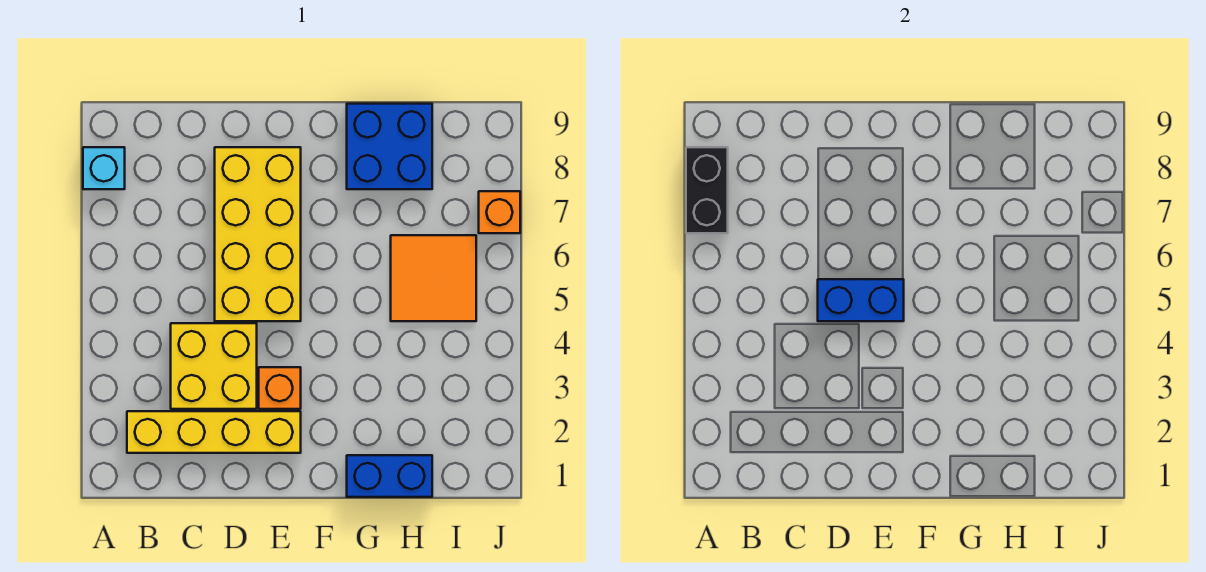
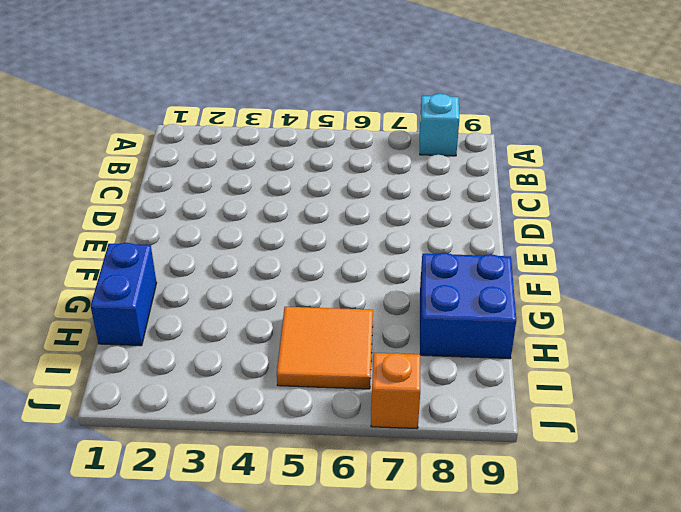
none -> yellow 1x4 brick [127,411,301,453]
none -> yellow 2x2 brick [171,323,257,409]

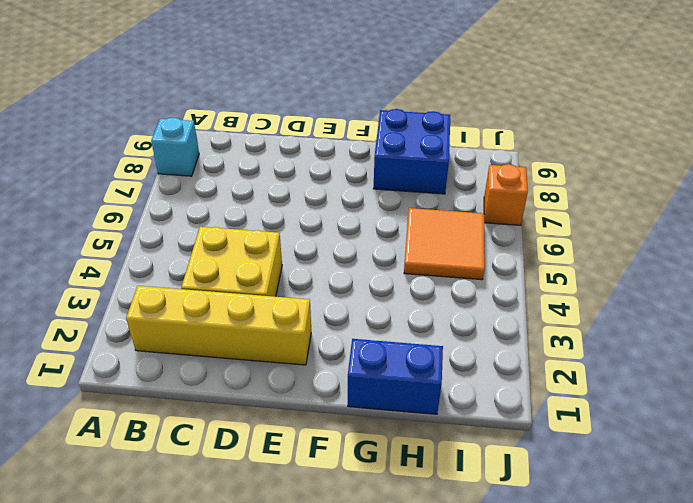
none -> yellow 2x4 brick [215,147,301,321]
none -> orange 1x1 brick [259,367,301,409]

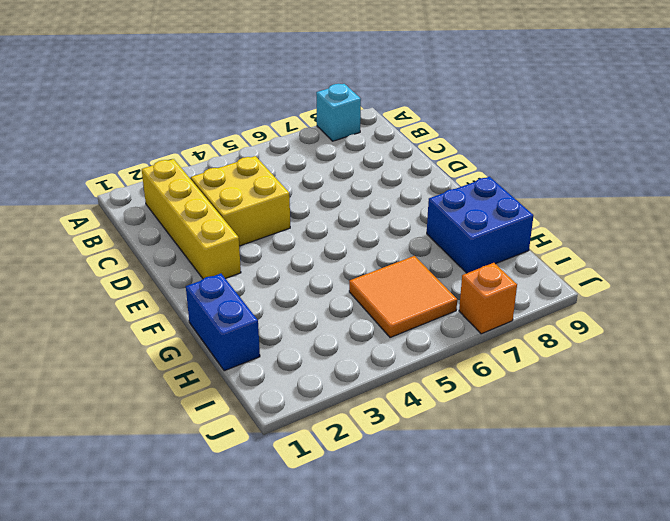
none -> yellow 2x4 brick [215,147,301,321]
none -> orange 1x1 brick [259,367,301,409]

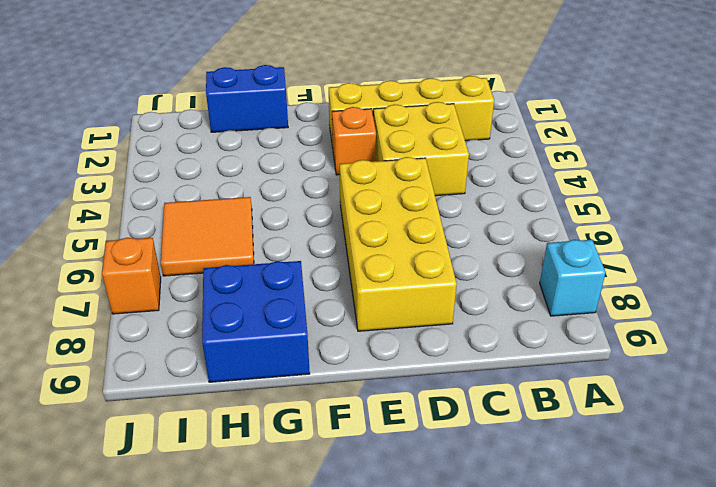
none -> black 1x2 brick [686,147,728,233]
none -> blue 1x2 brick [818,279,904,321]

